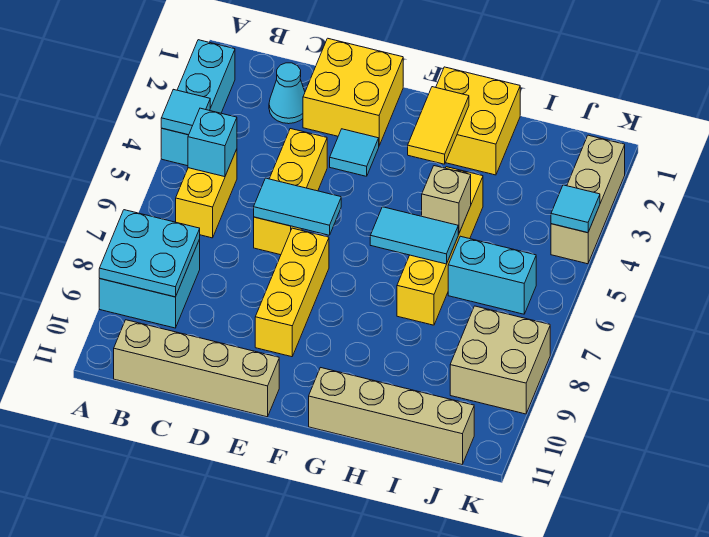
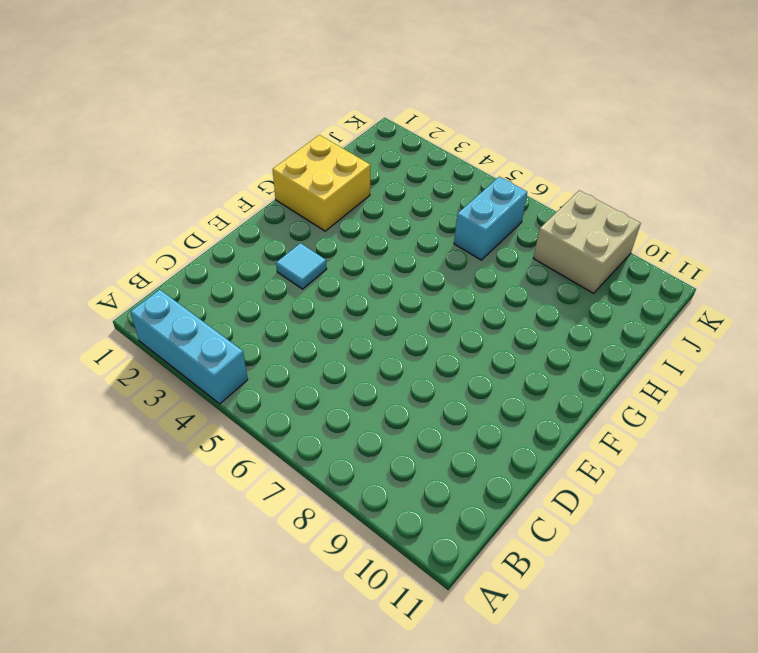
none -> cyan 2x2 brick [99,240,200,328]
none -> yellow 1x2 brick [176,149,237,238]
none -> tan 1x4 brick [114,320,279,417]

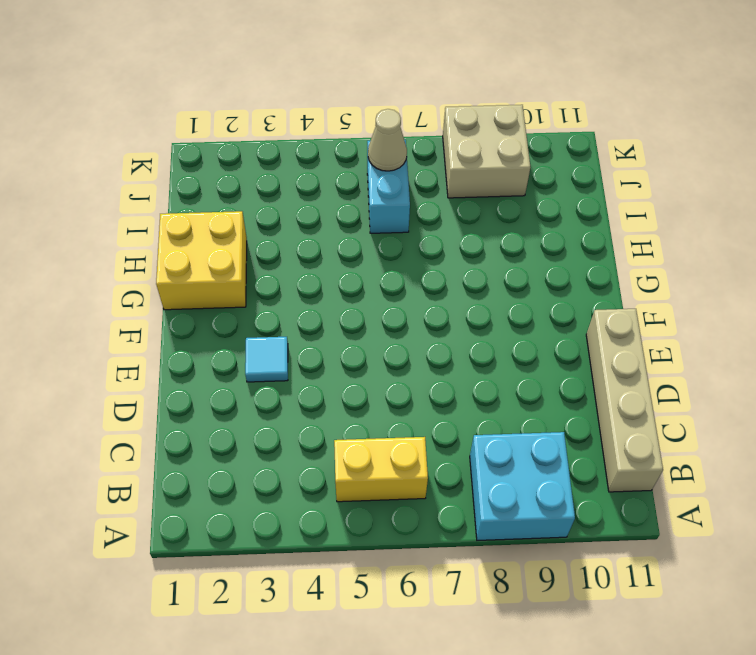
tan 1x1 cone [368,109,407,171] -> none
none -> cyan 1x3 brick [161,40,235,166]
none -> cyan 1x1 cone [269,63,305,124]
none -> yellow 2x2 brick [303,38,403,145]

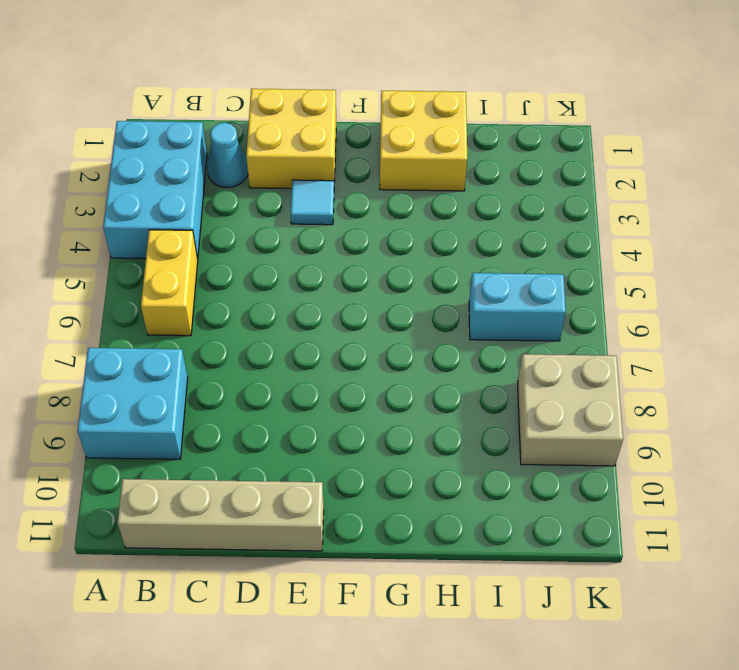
cyan 2x3 brick [103,121,207,259] -> cyan 1x3 brick [161,40,235,166]
none -> yellow 1x3 brick [254,129,327,255]
none -> yellow 1x3 brick [255,228,329,357]
none -> tan 1x4 brick [309,368,474,464]

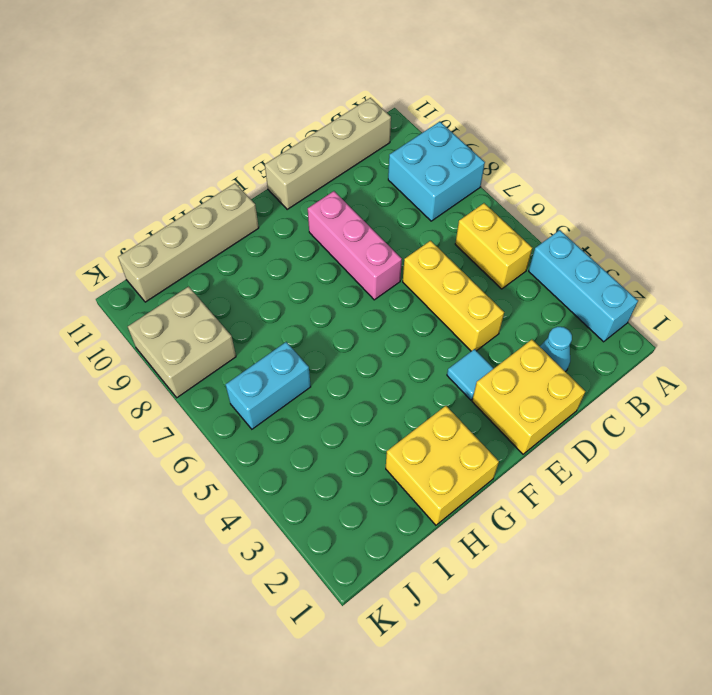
pink 1x3 brick [308,191,402,300] -> yellow 1x3 brick [255,228,329,357]
none -> yellow 1x4 brick [397,167,483,325]
none -> tan 1x3 brick [551,135,625,264]
none -> cyan 1x1 tile [161,89,210,135]

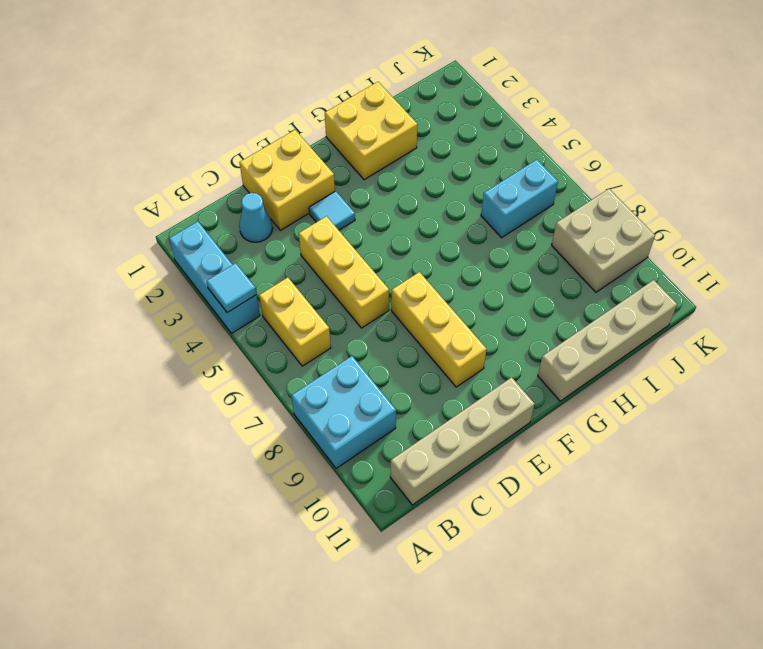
none -> yellow 1x4 brick [397,167,483,325]
none -> tan 1x3 brick [551,135,625,264]
none -> cyan 2x2 plate [99,210,200,297]

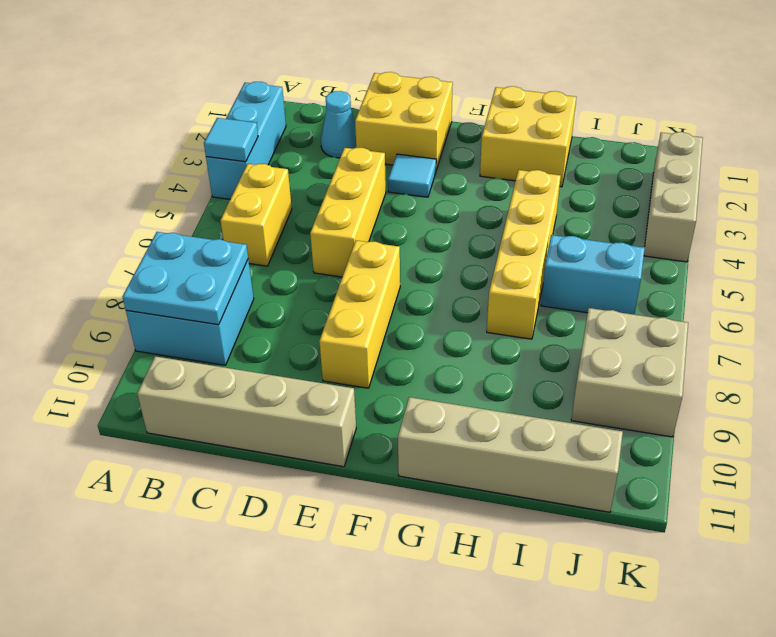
none -> cyan 1x1 brick [188,108,237,177]
none -> cyan 1x2 tile [254,178,341,235]
none -> yellow 1x2 tile [408,87,469,164]

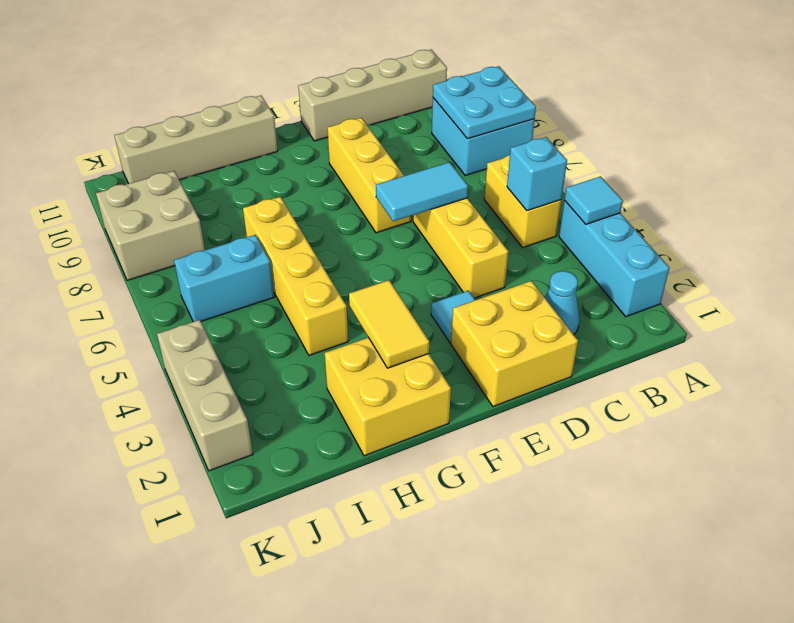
none -> cyan 1x2 tile [370,207,458,264]
none -> tan 1x1 brick [422,166,471,234]
none -> cyan 1x1 tile [551,185,600,233]

